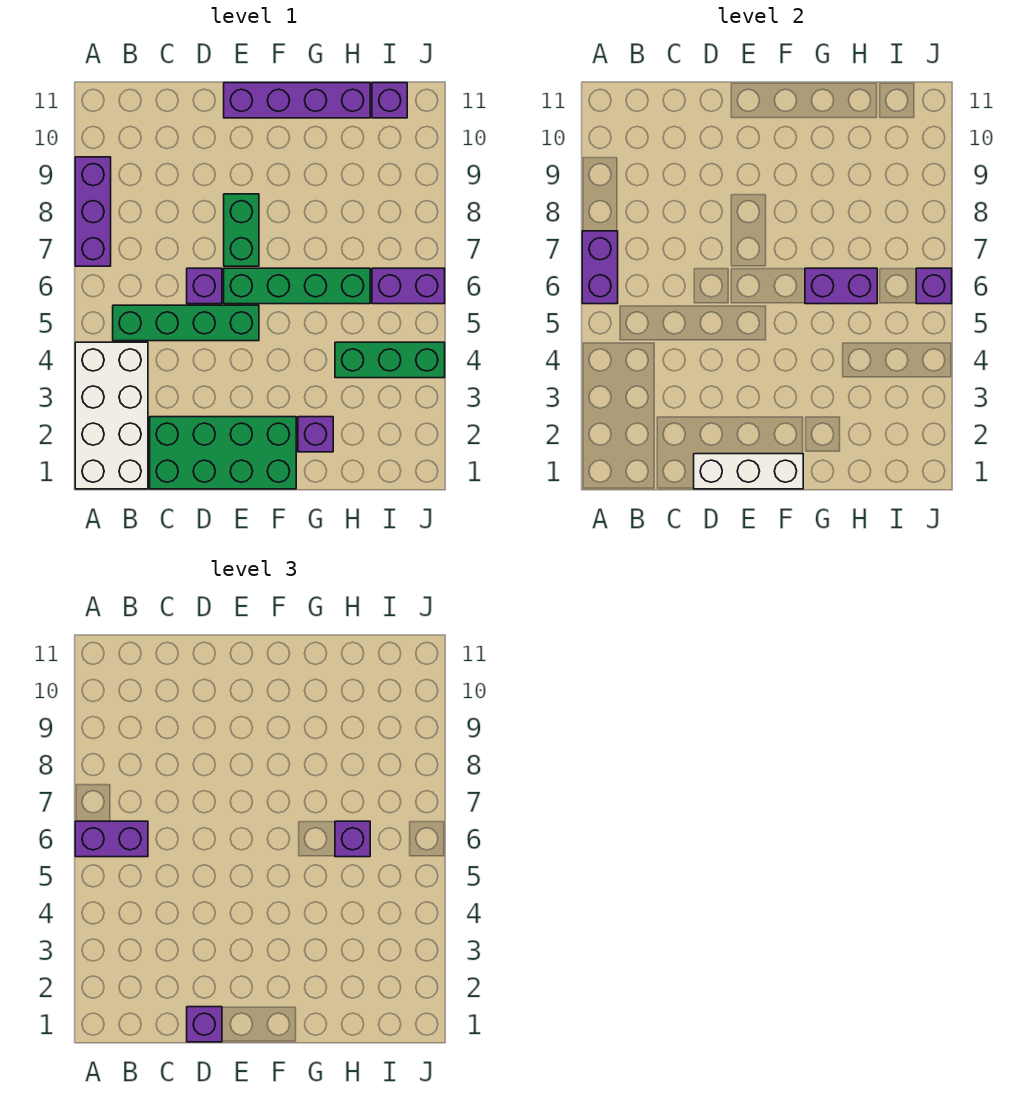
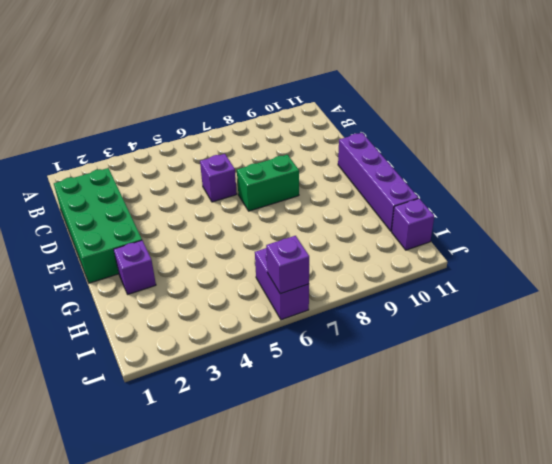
none -> white 2x4 brick [75,342,148,489]
none -> purple 1x3 brick [75,157,111,266]
none -> green 1x4 brick [113,305,259,341]

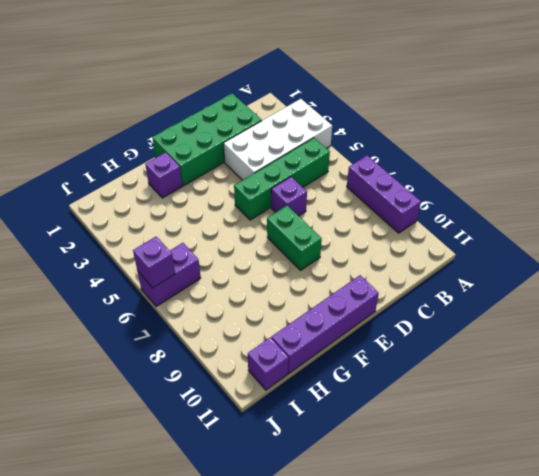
white 2x4 brick [224,99,332,180] -> white 2x4 brick turned to [75,342,148,489]
none -> green 1x4 brick [224,268,370,304]
none -> green 1x3 brick [335,342,445,378]
none -> purple 1x2 brick [582,231,618,304]

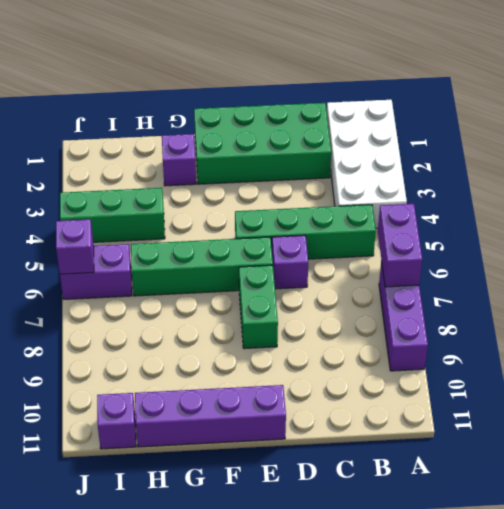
none -> white 1x3 brick [694,454,803,489]
none -> purple 1x2 brick [805,268,877,304]
none -> purple 1x2 brick [75,821,148,857]

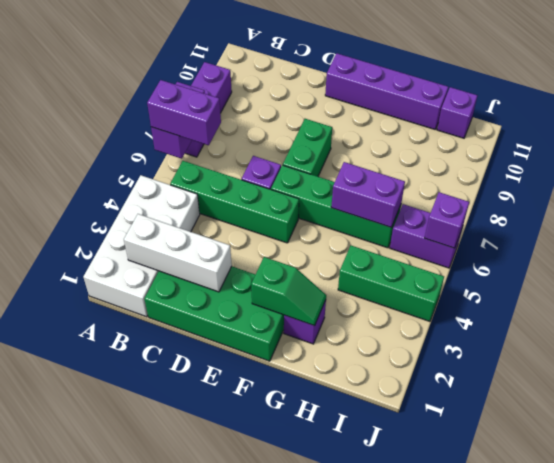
white 1x3 brick [124,214,232,292] -> white 1x3 brick moved to [694,454,803,489]
green 1x2 slope [251,257,326,326] -> none
none -> purple 1x1 brick [187,1007,222,1042]
none -> purple 1x1 brick [335,821,370,857]

